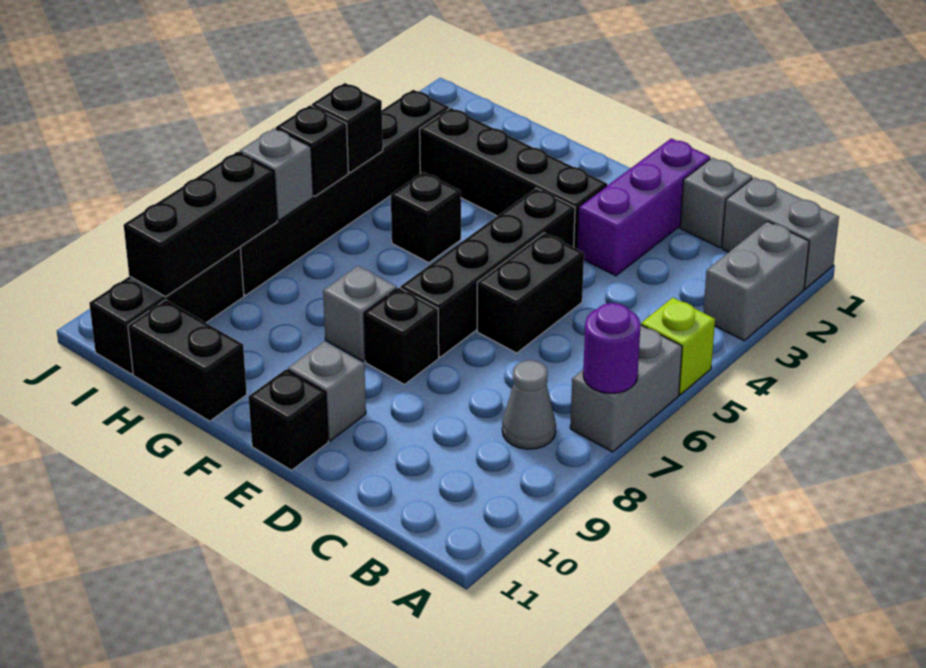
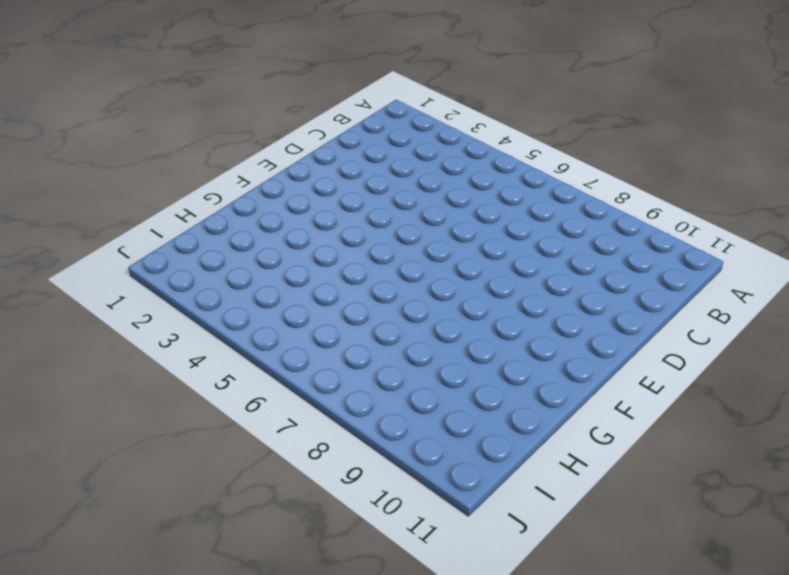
none -> grey 1x2 brick [722,177,839,289]
none -> grey 1x2 brick [703,221,809,340]
none -> lime 1x1 brick [641,298,715,395]

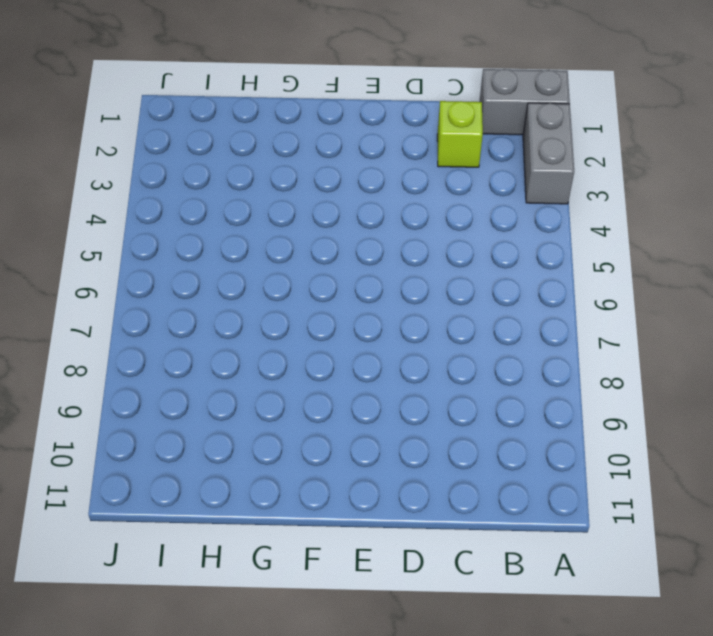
lime 1x1 brick [437,101,483,167] -> lime 1x1 brick moved to [641,298,715,395]
none -> grey 1x2 brick [570,325,682,452]
none -> grey 1x1 cone [502,360,556,449]
none -> grey 1x1 brick [680,158,752,247]

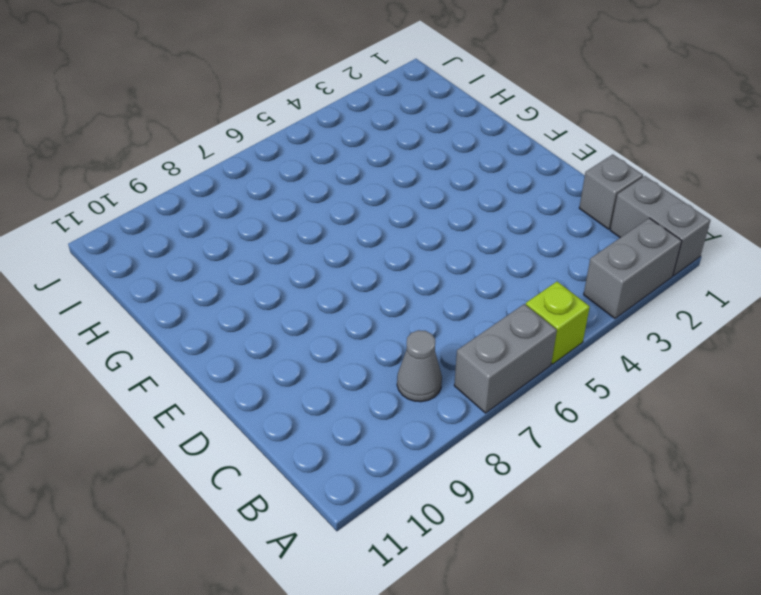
none -> purple 1x3 brick [577,138,710,276]
none -> black 1x2 brick [477,233,584,353]
none -> black 1x4 brick [420,108,607,249]

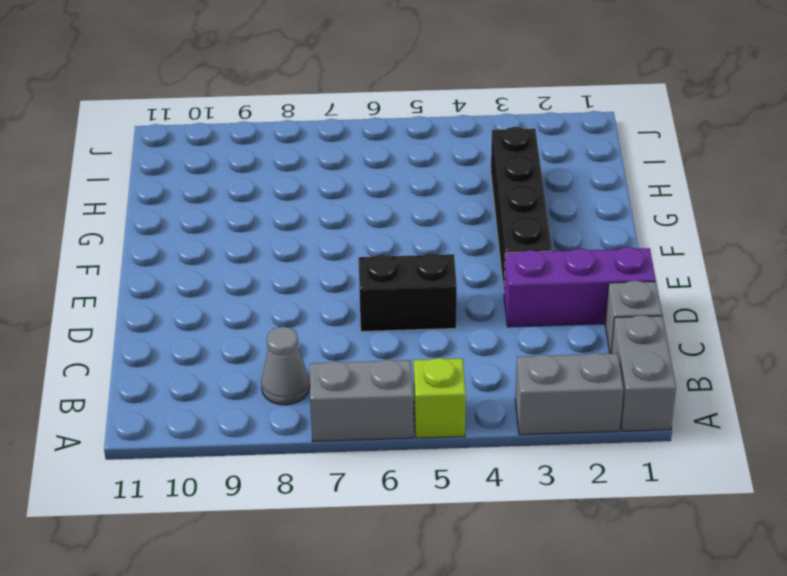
none -> black 1x4 brick [400,188,575,357]
none -> black 1x1 brick [364,288,439,384]
none -> grey 1x1 brick [288,341,366,441]

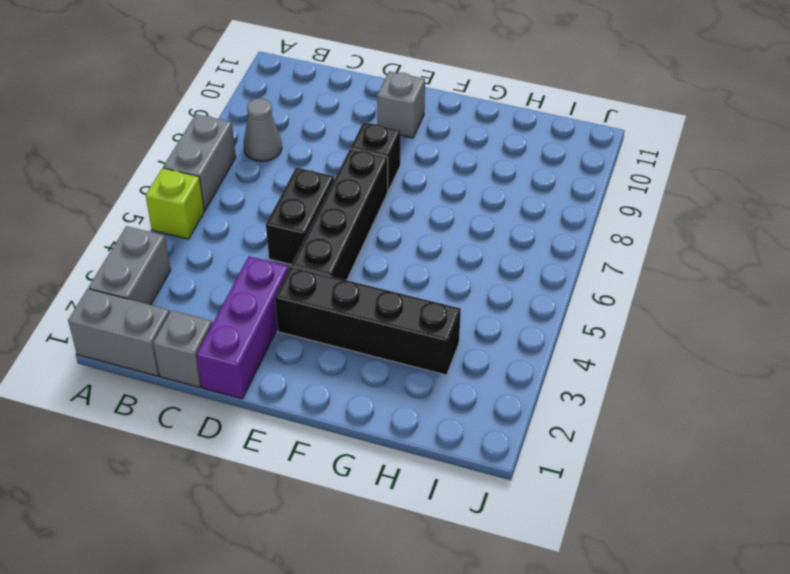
none -> black 1x1 brick [249,369,328,470]
none -> grey 1x1 brick [323,266,397,361]
none -> black 1x1 brick [391,172,461,263]

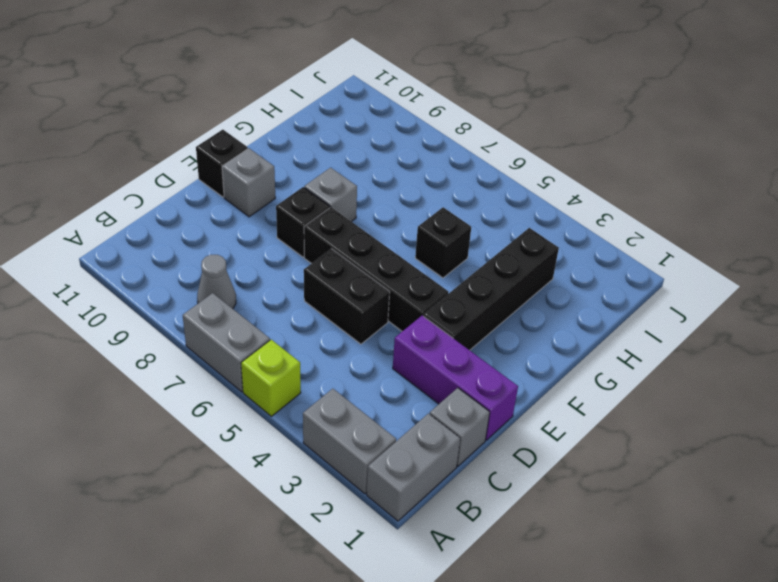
none -> black 1x2 brick [128,300,247,421]
none -> black 1x6 brick [240,90,449,295]
none -> black 1x3 brick [89,247,244,374]

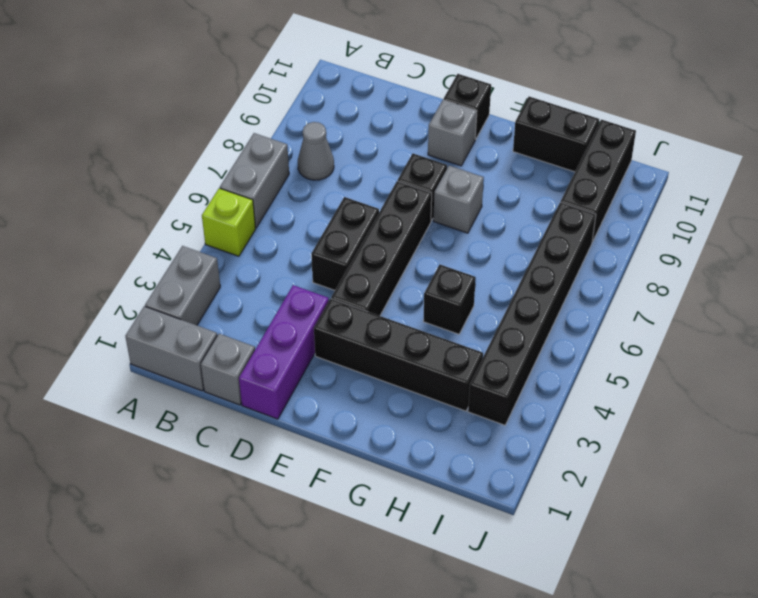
none -> purple 1x1 round brick [583,303,641,394]
none -> black 1x1 brick [312,83,383,173]
none -> black 1x1 brick [276,105,348,196]

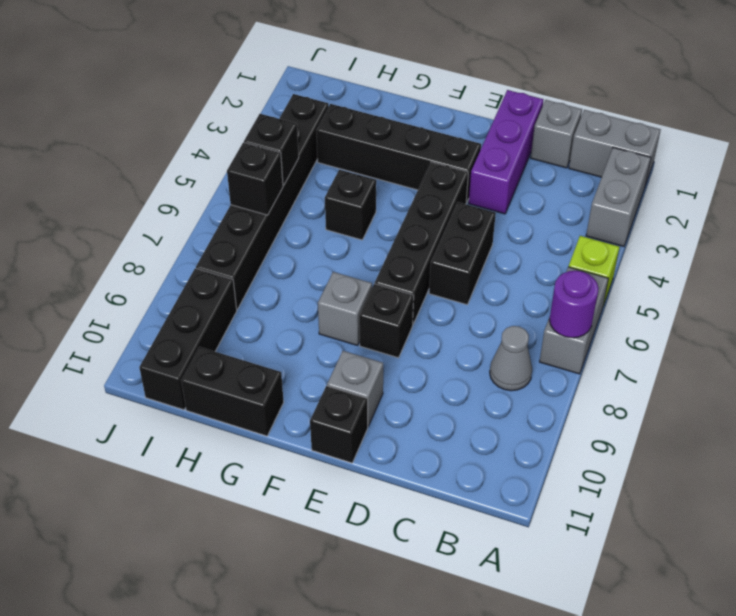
none -> grey 1x1 brick [239,128,313,220]
none -> black 1x3 brick [124,152,277,297]

